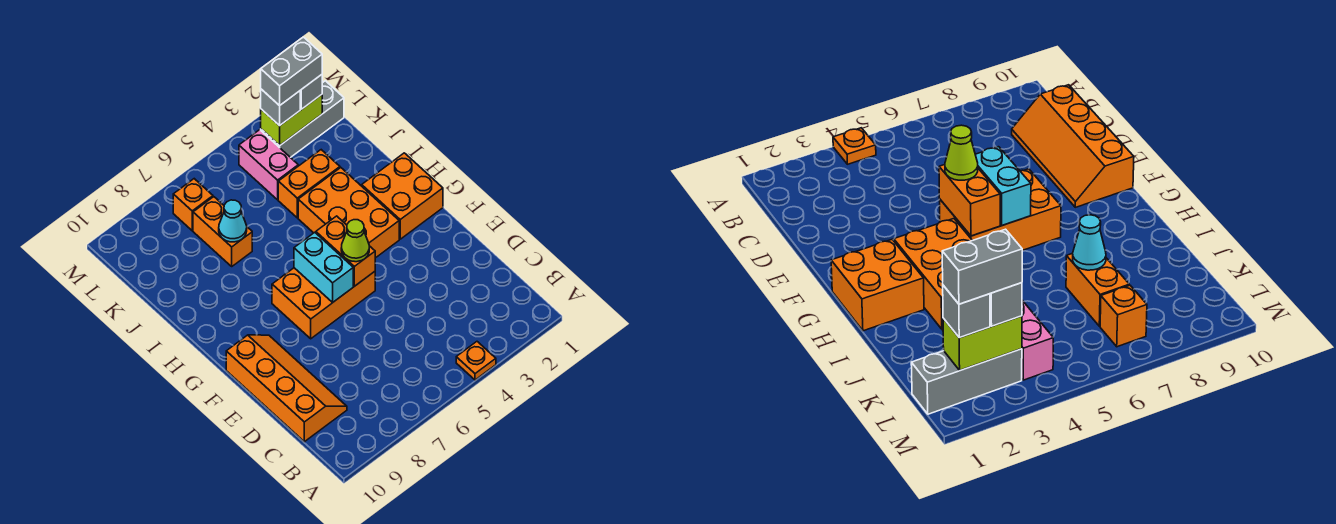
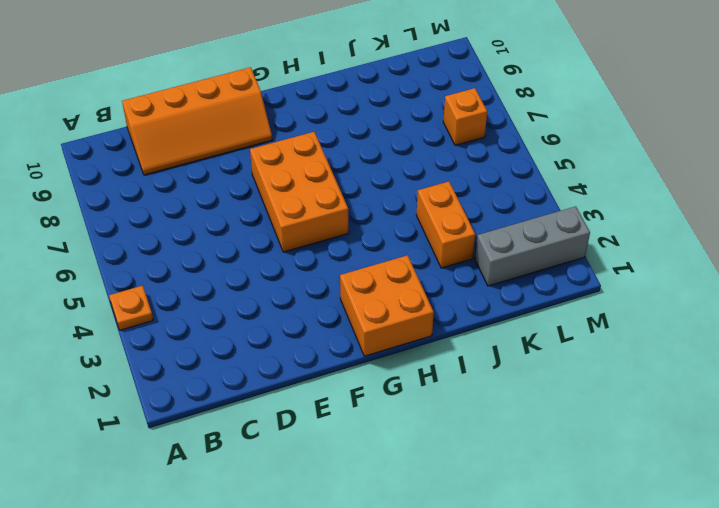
grey 1x3 brick [475,206,590,286] -> grey 1x3 brick turned to [261,81,344,158]
none -> orange 2x3 brick [298,168,399,258]
none -> orange 1x2 brick [193,197,252,266]
none -> pink 1x2 brick [239,130,298,200]

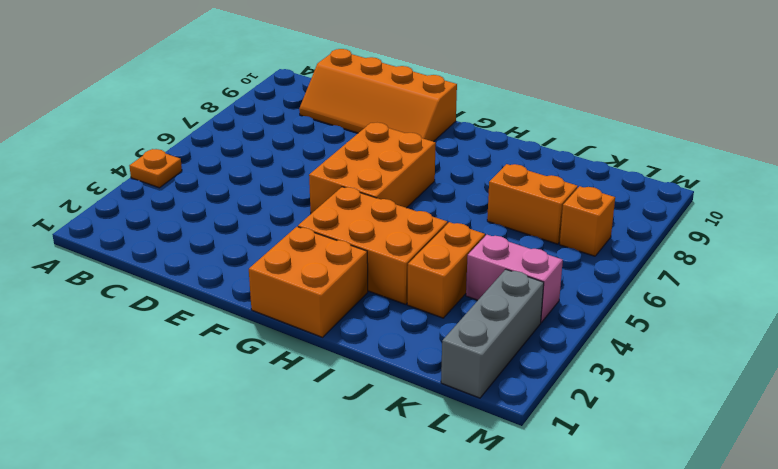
none -> orange 1x2 brick [316,216,375,286]
none -> cyan 1x2 brick [294,232,353,303]
none -> cyan 1x1 cone [219,200,247,242]

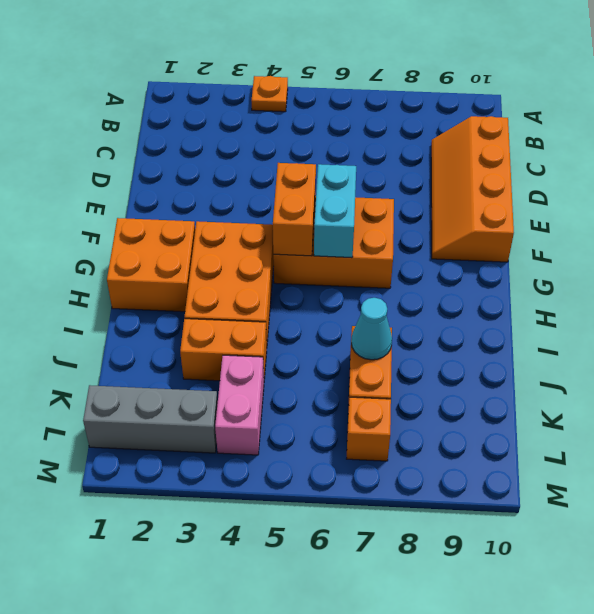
none -> lime 1x2 brick [261,95,322,146]
none -> lime 1x1 cone [341,220,369,262]
none -> grey 1x1 brick [300,75,322,109]

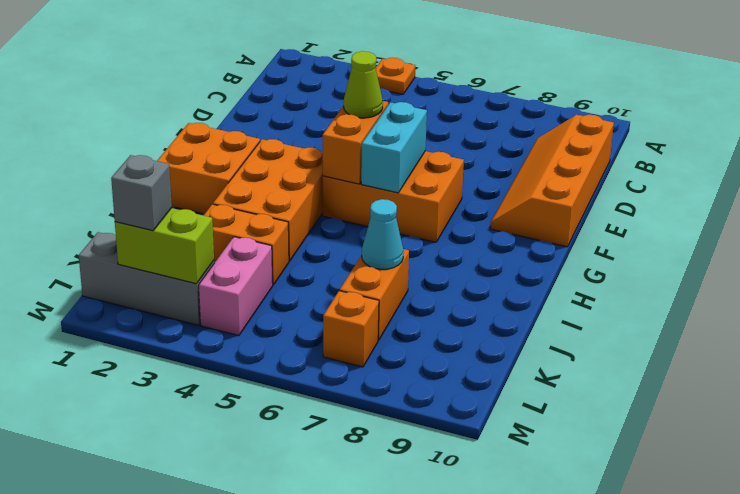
none -> grey 1x1 brick [261,89,300,126]
none -> grey 1x2 brick [261,37,322,106]

